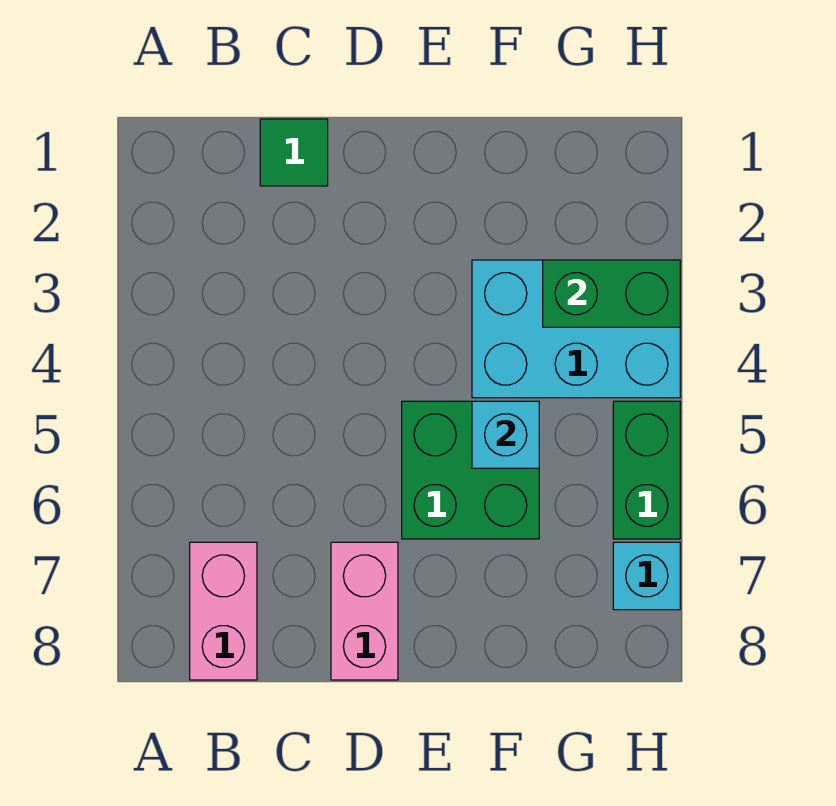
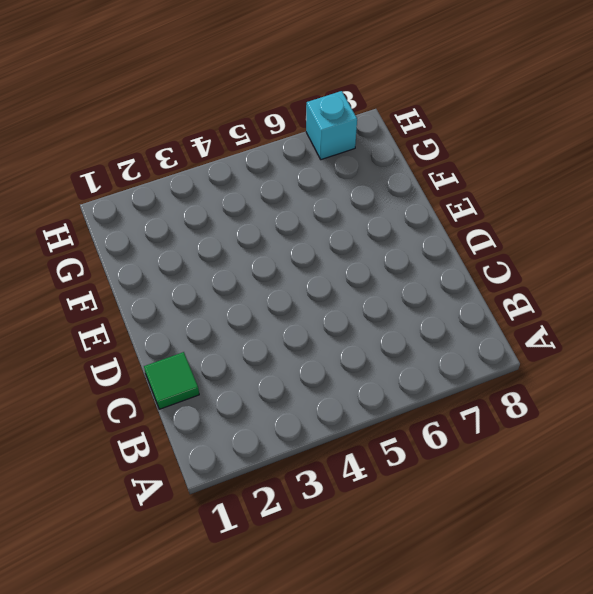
none -> pink 1x2 brick [190,542,257,680]
none -> pink 1x2 brick [331,542,398,680]

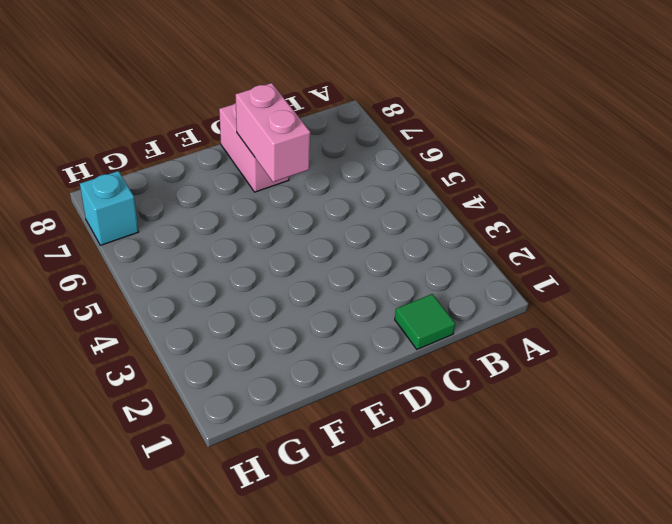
pink 1x2 brick [236,83,310,182] -> pink 1x2 brick moved to [190,542,257,680]
none -> green 2x2 brick [402,401,539,539]
none -> cyan 2x3 brick [472,260,680,398]

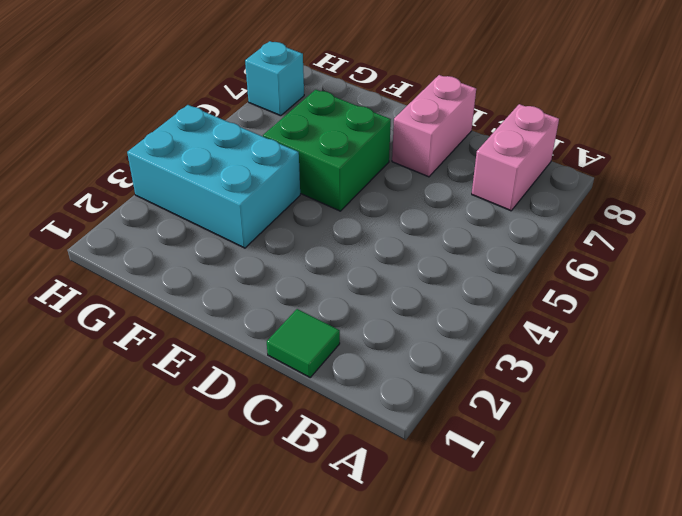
none -> green 1x2 brick [613,401,680,539]
none -> cyan 1x1 brick [472,401,539,468]

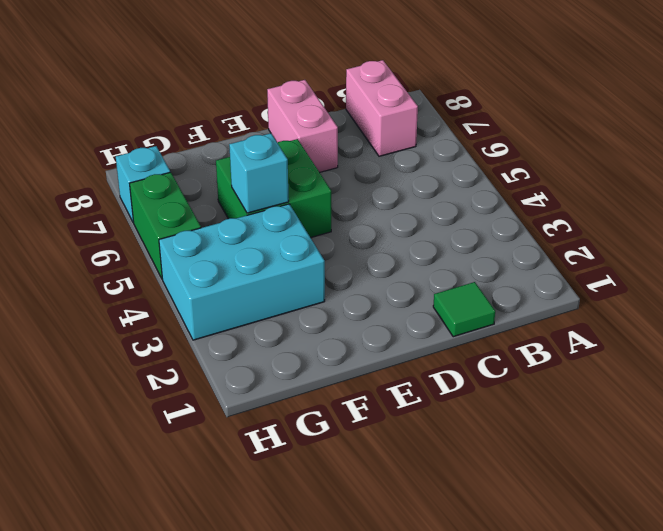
none -> green 1x2 brick [543,260,680,327]

